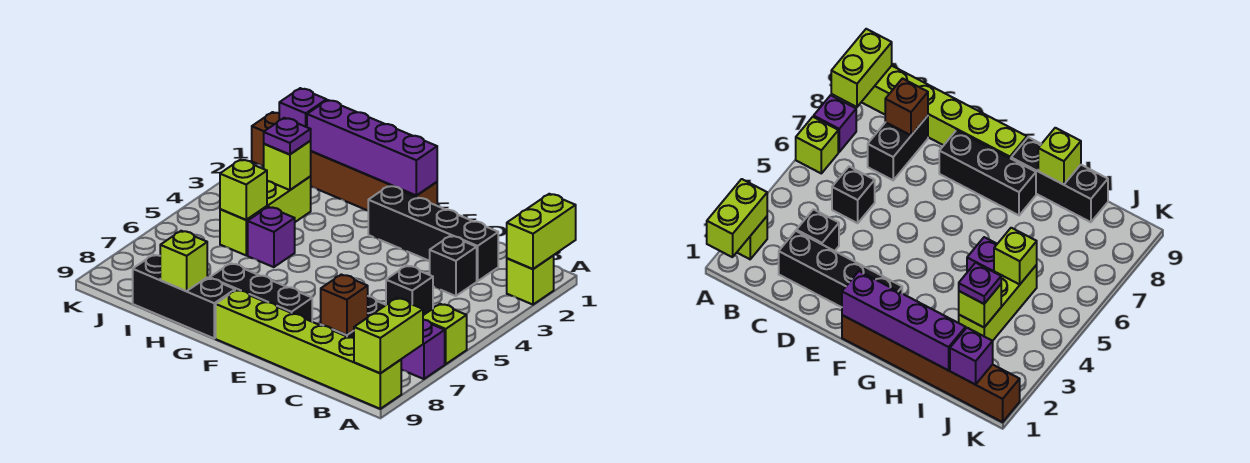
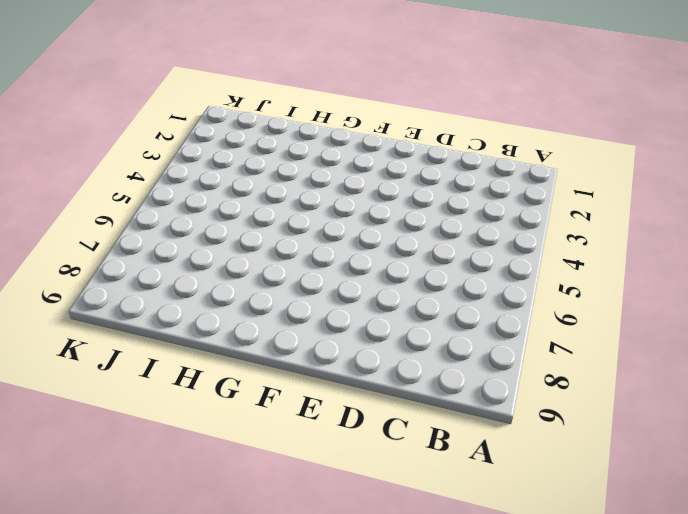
none -> lime 1x1 brick [507,256,554,305]
none -> lime 1x1 brick [423,304,467,364]
none -> purple 1x1 brick [401,320,445,379]

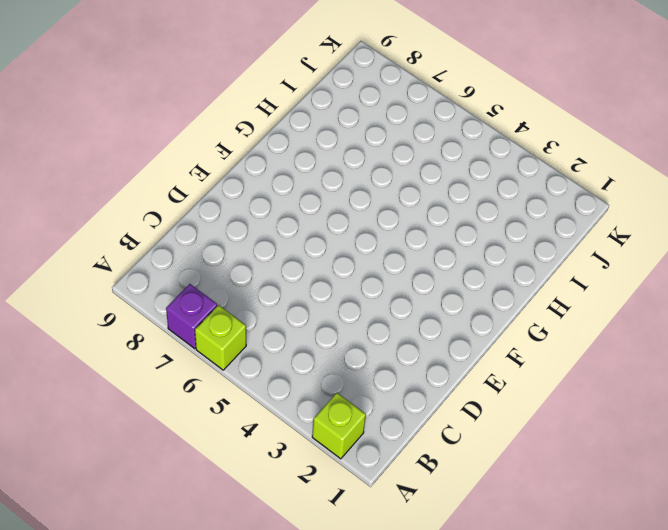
none -> lime 1x6 brick [216,290,401,409]
none -> black 1x4 brick [368,186,498,281]
none -> black 1x1 brick [430,236,477,296]

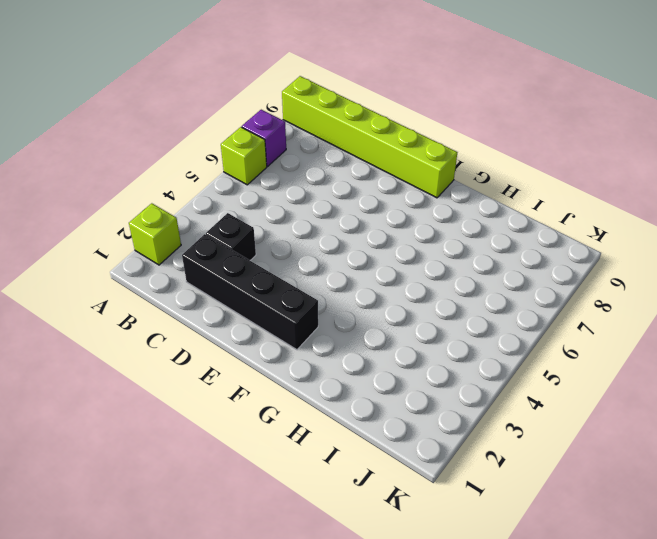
none -> black 1x1 brick [386,266,433,315]
none -> black 1x2 brick [868,116,928,180]
none -> black 1x3 brick [210,263,312,322]

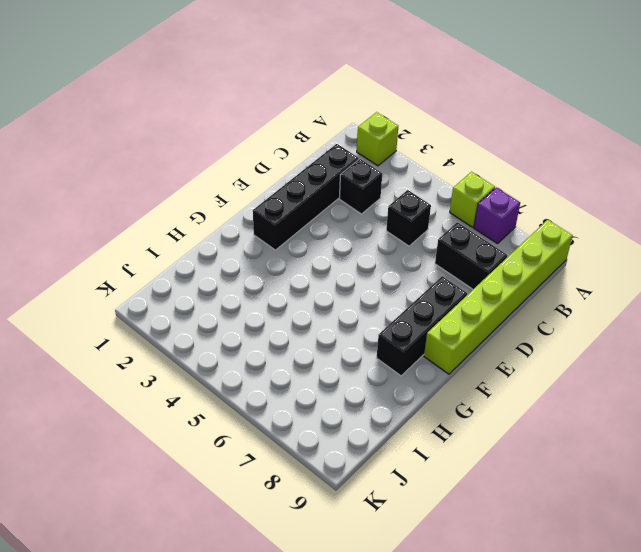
none -> brown 1x6 brick [252,112,437,211]
none -> black 1x3 brick [133,255,235,338]
none -> purple 1x1 brick [248,207,295,267]

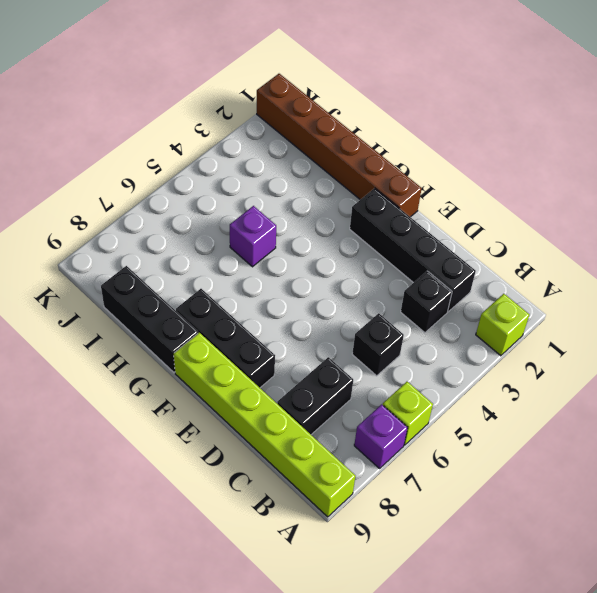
none -> lime 1x3 brick [220,177,311,255]
none -> lime 1x2 brick [507,194,576,269]
none -> lime 1x2 brick [354,298,423,373]

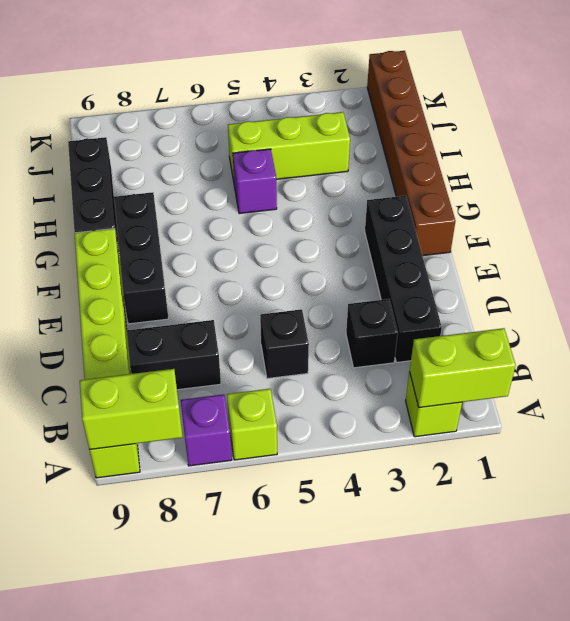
none -> brown 1x1 brick [321,275,368,335]
none -> purple 1x4 brick [307,100,437,195]
none -> lime 1x1 brick [160,231,207,291]

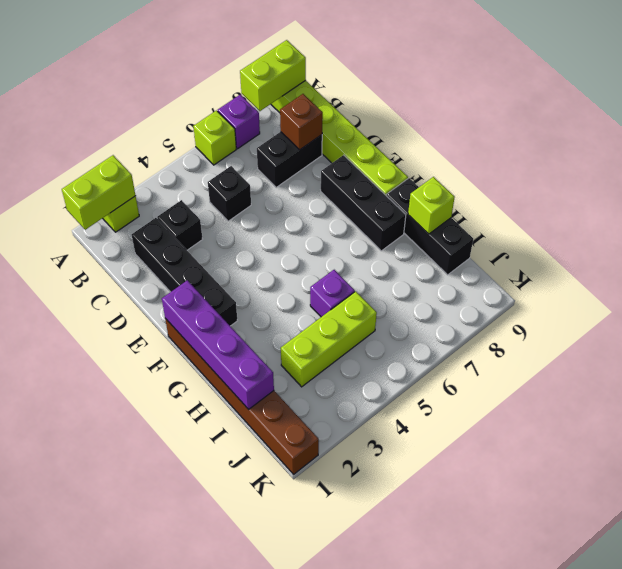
none -> lime 1x1 brick [264,141,311,190]
none -> lime 1x1 brick [220,159,267,220]
none -> purple 1x1 brick [279,88,327,127]

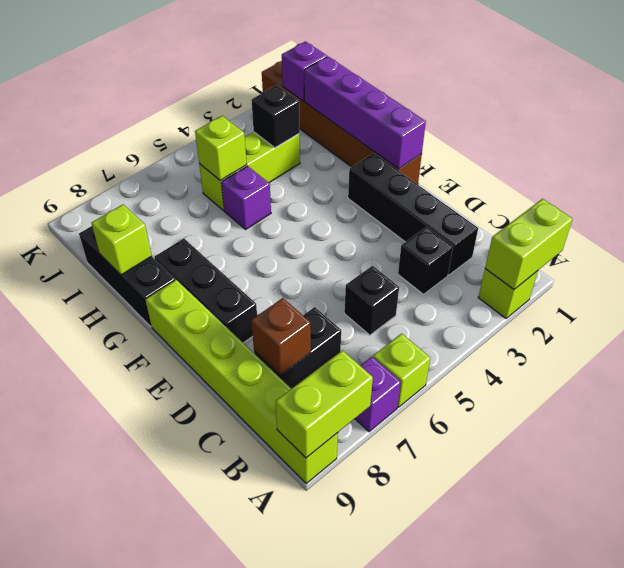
black 1x1 brick [251,85,300,148] -> lime 1x1 brick [264,141,311,190]
none -> purple 1x1 plate [264,118,311,155]

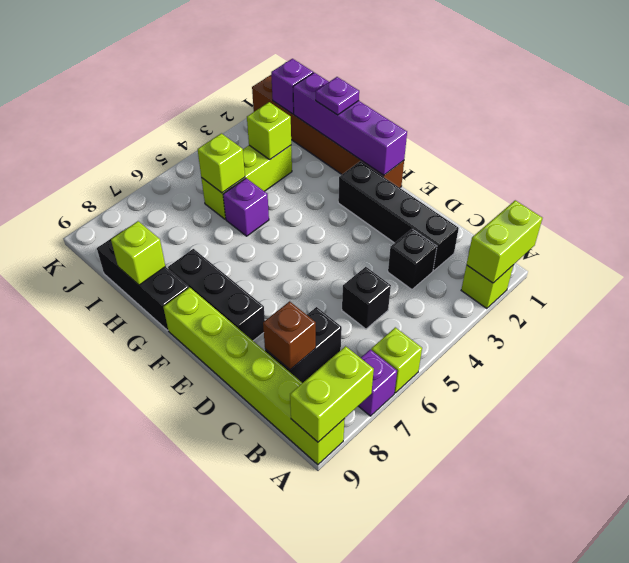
purple 1x1 plate [316,77,359,115] -> purple 1x1 plate moved to [264,118,311,155]

